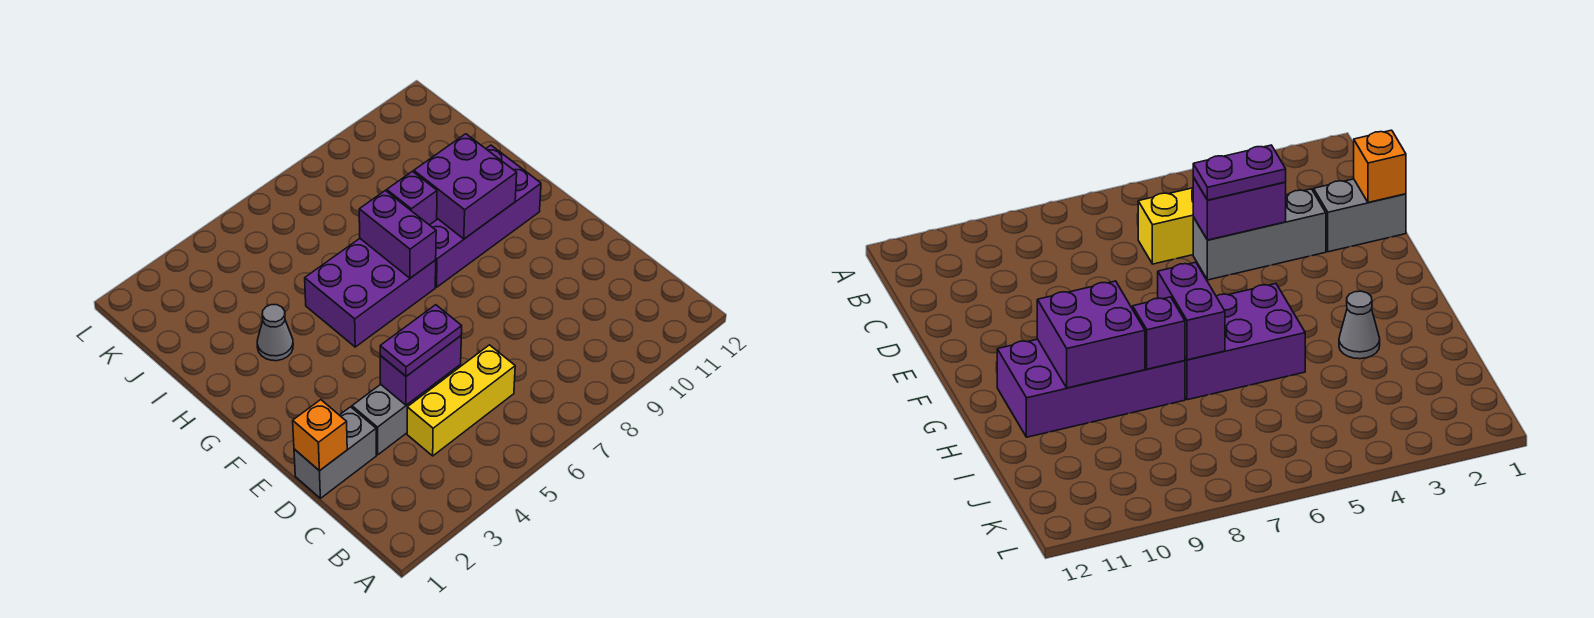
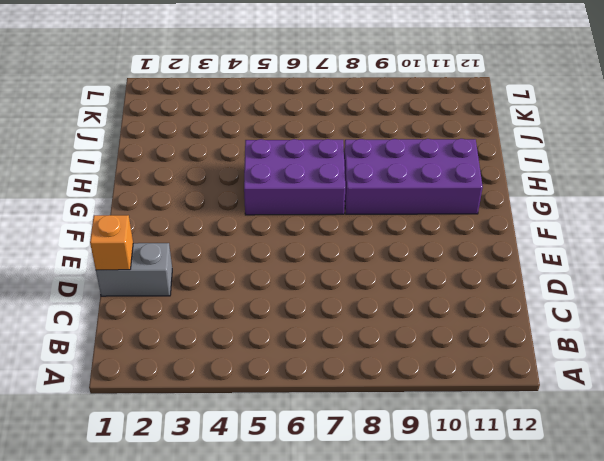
none -> yellow 1x3 brick [407,345,515,456]
none -> grey 1x3 brick [352,365,461,455]
none -> grey 1x1 cone [257,305,293,361]

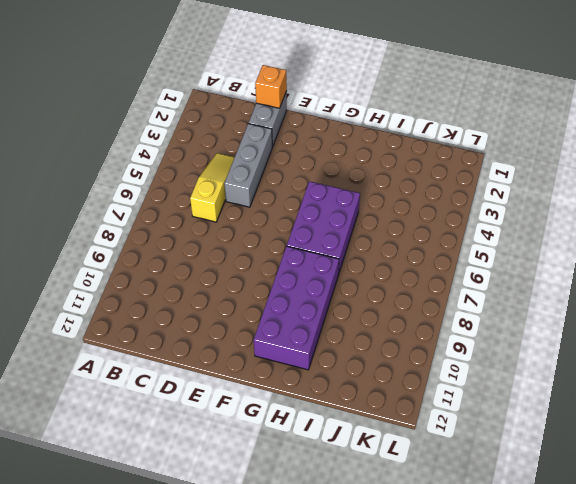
yellow 1x3 slope [190,153,234,222] -> yellow 1x3 brick [407,345,515,456]
none -> grey 1x1 cone [257,305,293,361]
none -> purple 1x2 brick [380,336,461,405]
none -> purple 1x2 brick [359,191,436,278]

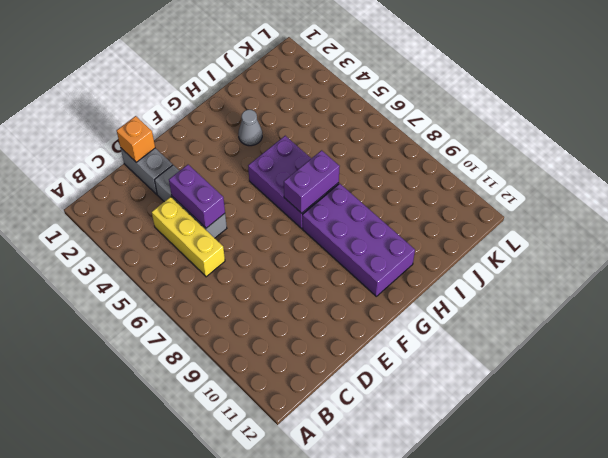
none -> purple 2x2 brick [414,134,517,239]
none -> purple 1x1 brick [387,171,437,225]
none -> purple 1x2 plate [380,305,462,376]

